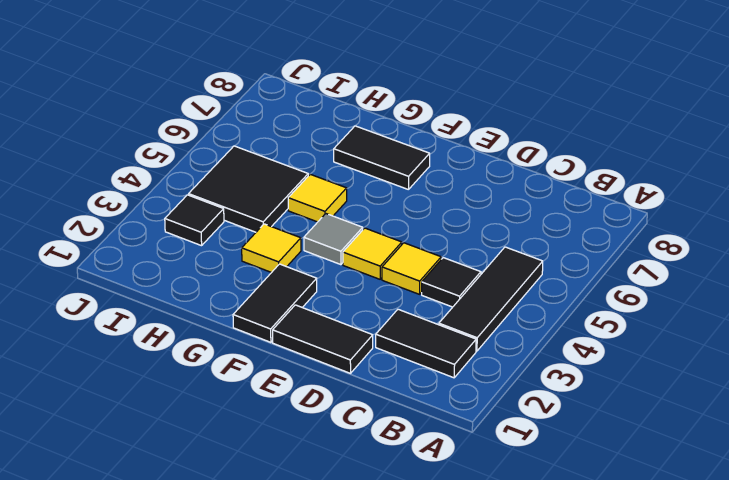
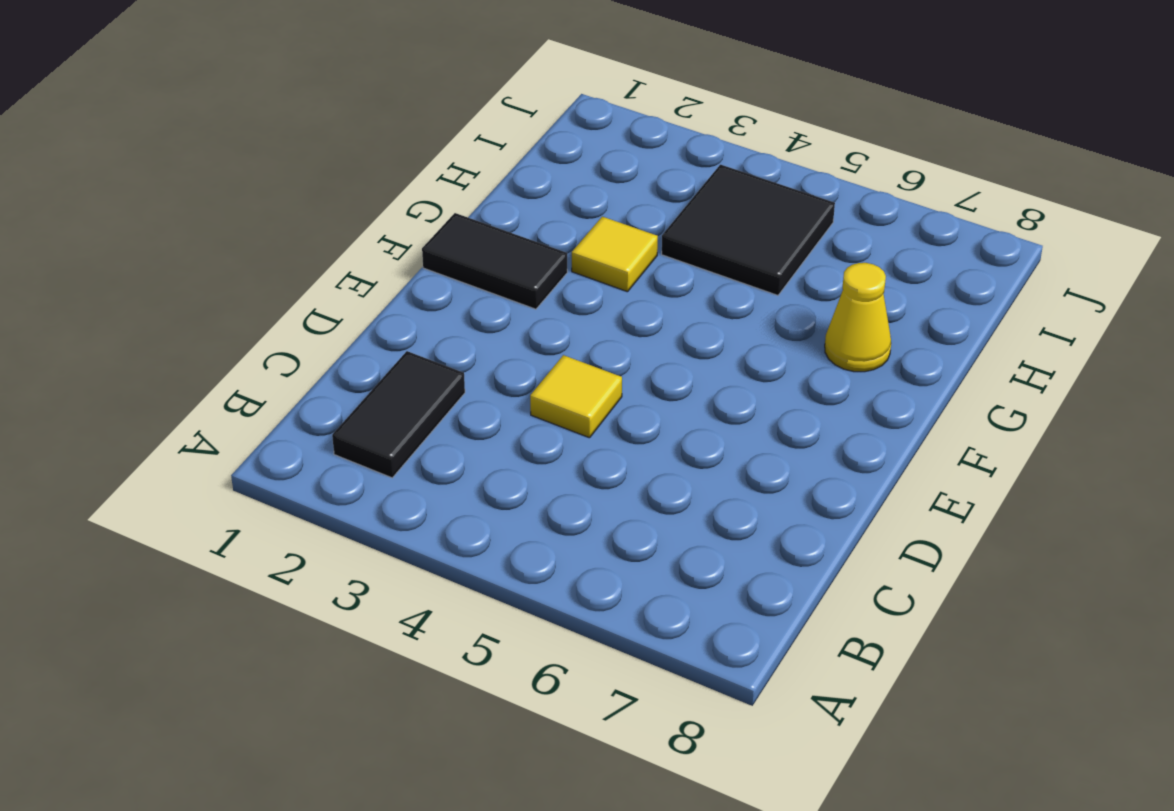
yellow 1x1 cone [825,263,891,372] -> black 1x2 tile [334,126,430,190]
none -> black 1x3 tile [439,247,543,351]
none -> black 1x1 tile [422,258,481,307]
none -> black 1x2 tile [273,305,373,373]

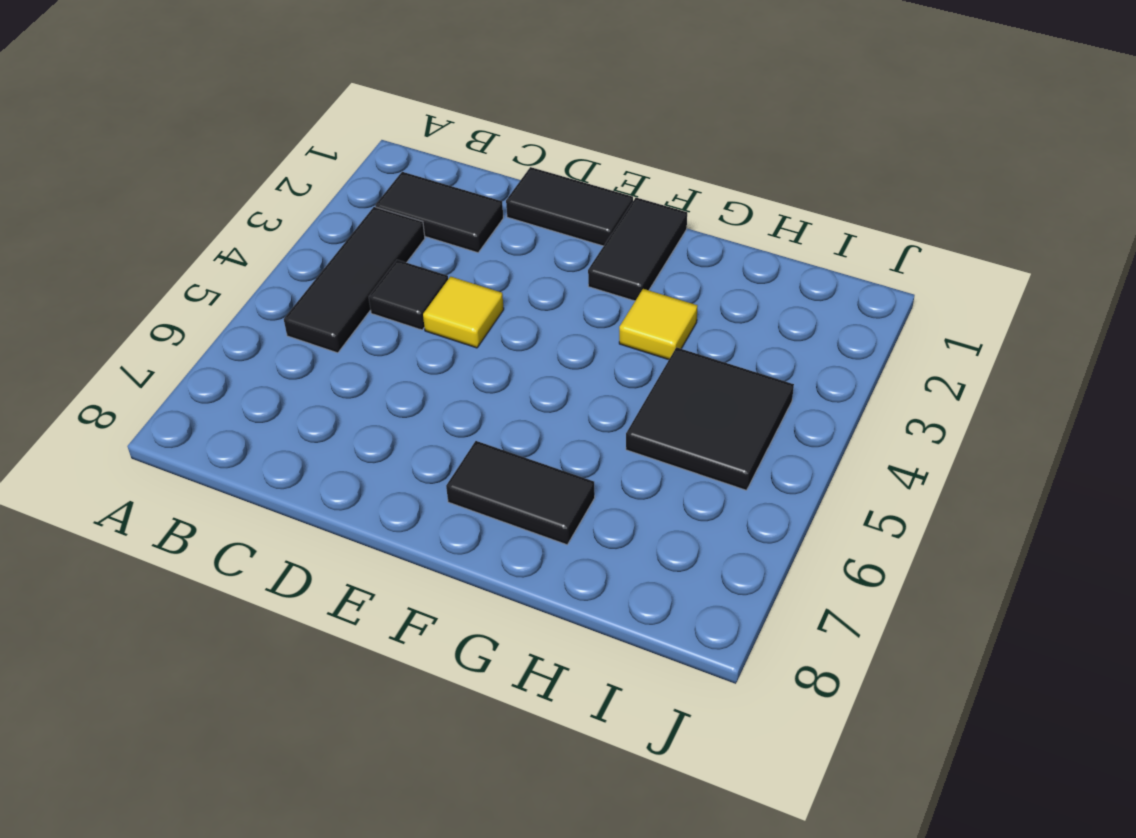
none -> yellow 1x1 tile [343,228,402,279]
none -> grey 1x1 tile [304,214,363,265]
none -> yellow 1x1 tile [288,174,347,222]

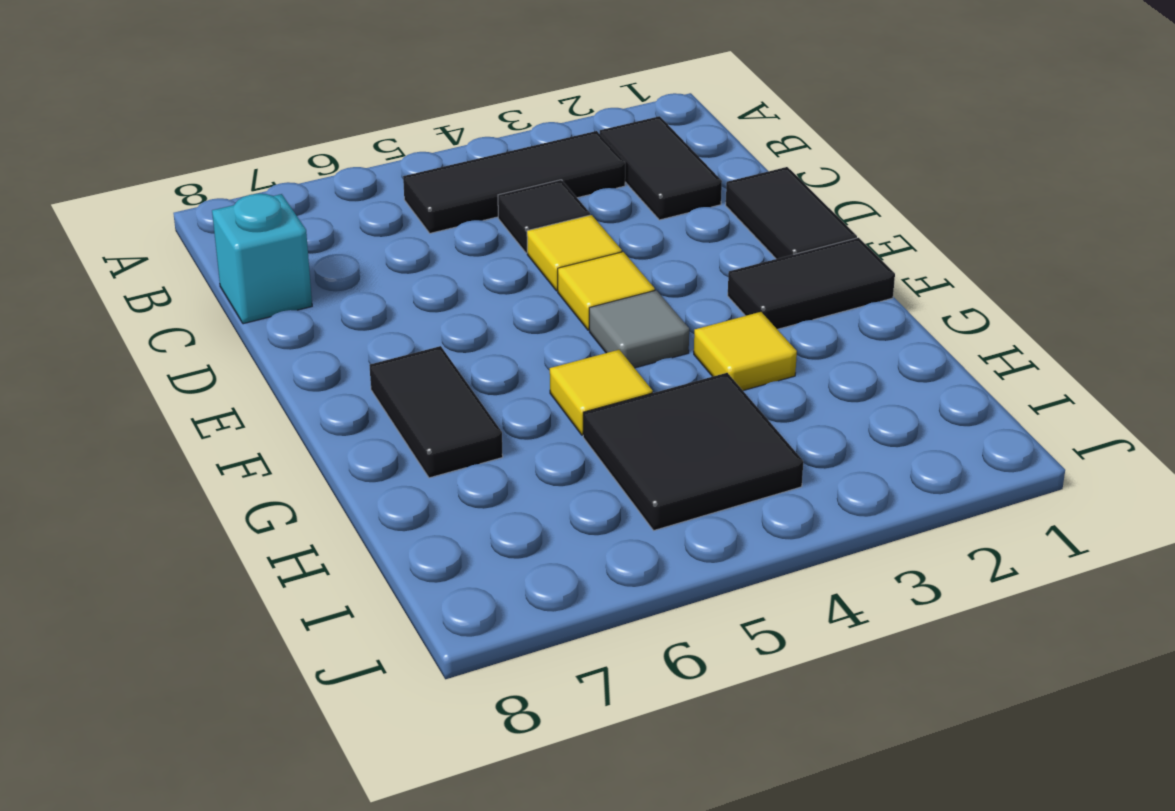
cyan 1x1 brick [212,194,312,324] -> none
none -> black 1x1 tile [165,195,224,246]

